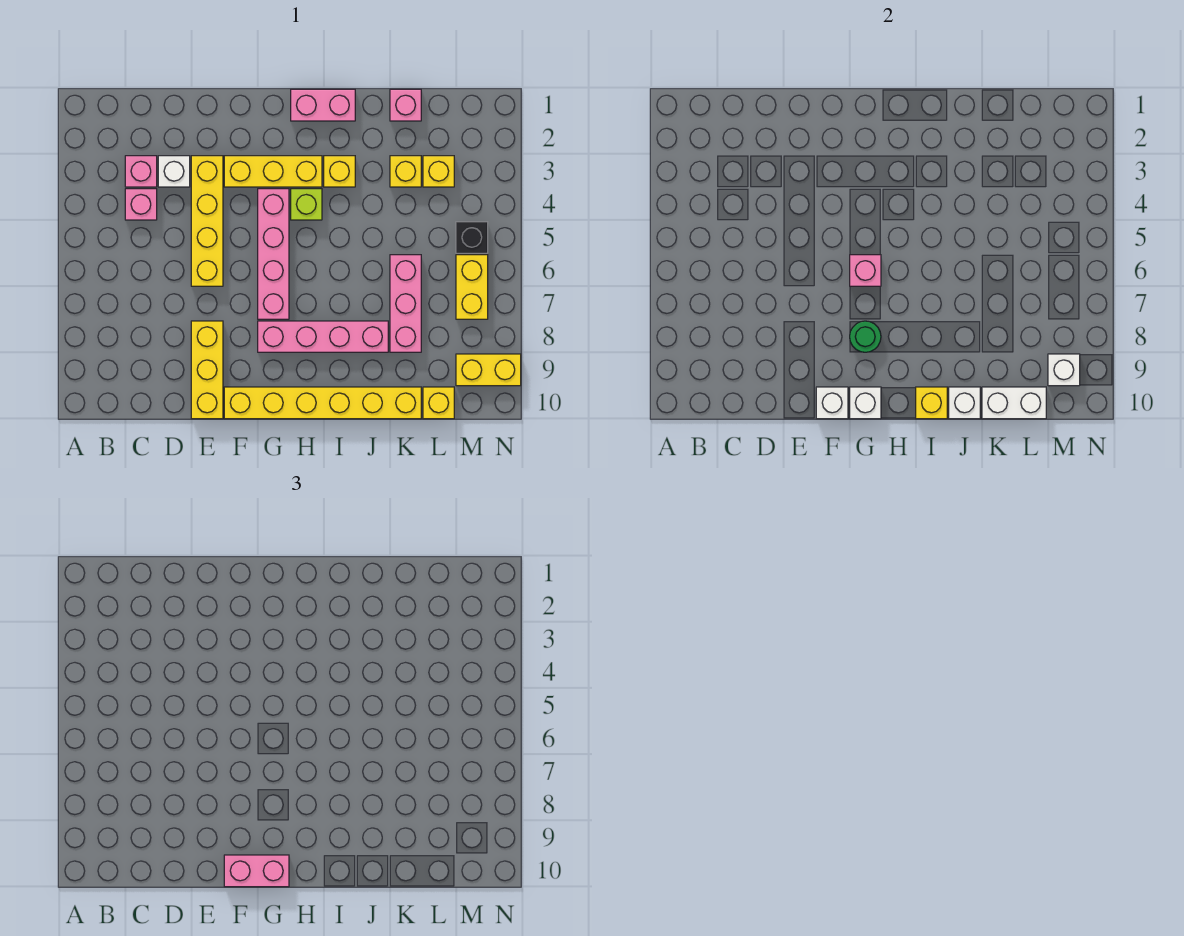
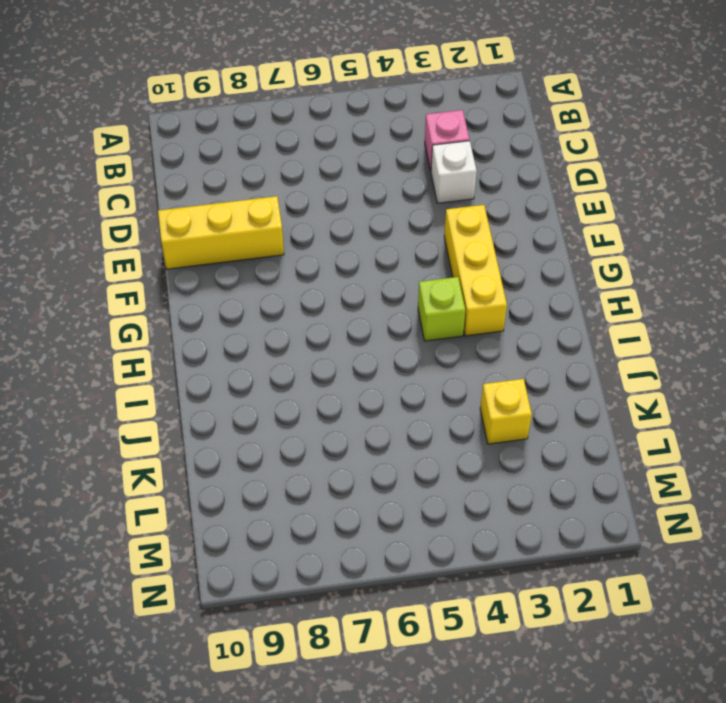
none -> pink 1x1 brick [125,189,157,220]
none -> yellow 1x4 brick [191,156,223,286]
none -> yellow 1x6 brick [224,387,421,419]

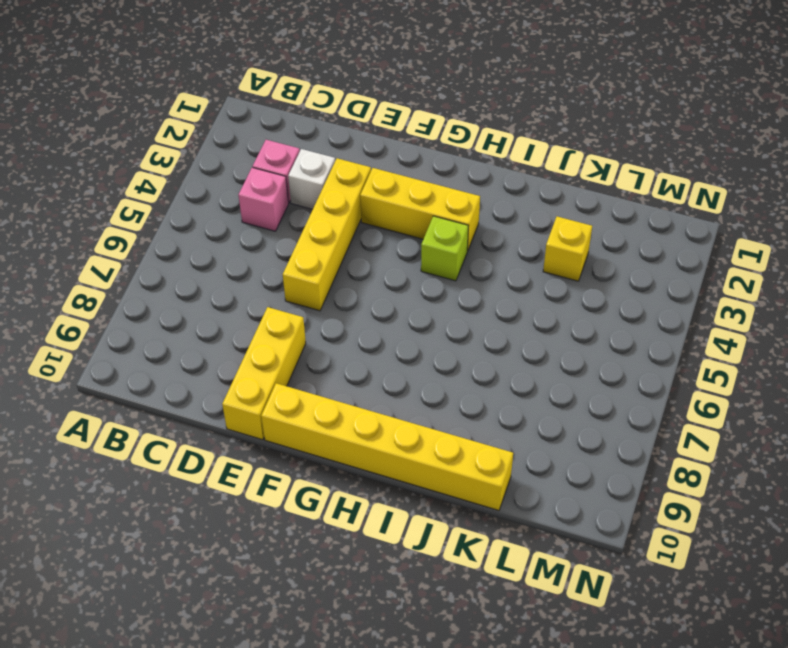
none -> pink 1x4 brick [258,189,289,319]
none -> pink 1x4 brick [258,321,388,352]
none -> pink 1x2 brick [291,89,355,121]

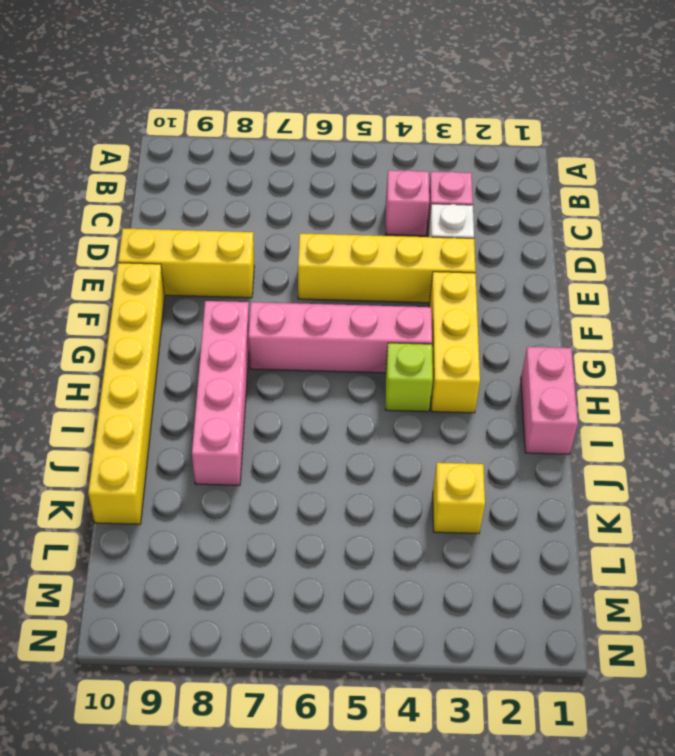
none -> yellow 1x1 brick [324,156,355,187]
none -> pink 1x1 brick [390,89,421,121]
none -> pink 1x3 brick [390,255,421,352]

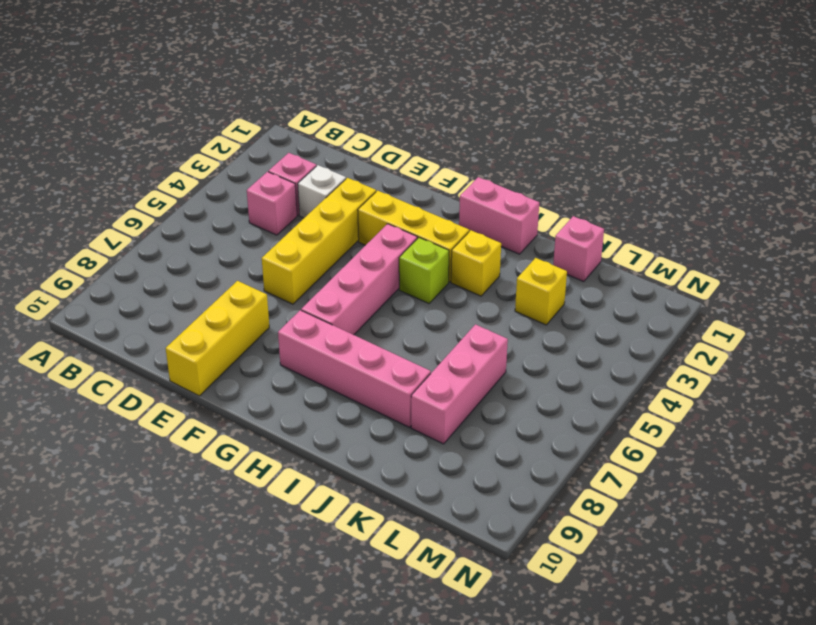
none -> yellow 1x6 brick [224,387,421,419]
none -> yellow 1x1 brick [423,156,454,187]
none -> yellow 1x1 brick [423,387,454,419]

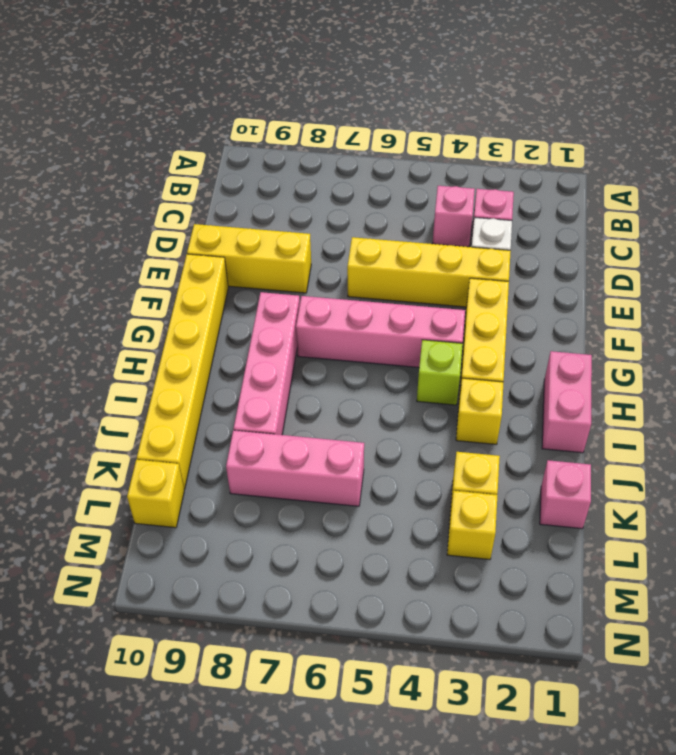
none -> black 1x1 brick [456,222,488,253]
none -> yellow 1x2 brick [456,255,488,319]
none -> yellow 1x2 brick [456,354,521,386]

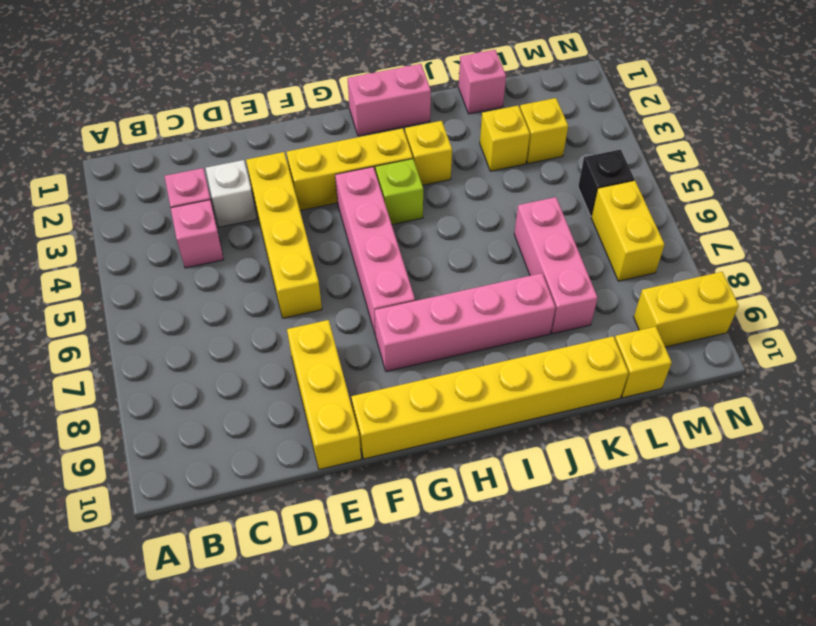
none -> white 1x1 brick [816,387,848,419]
none -> pink 1x1 brick [850,255,881,286]
none -> green 1x1 round brick [850,321,881,352]

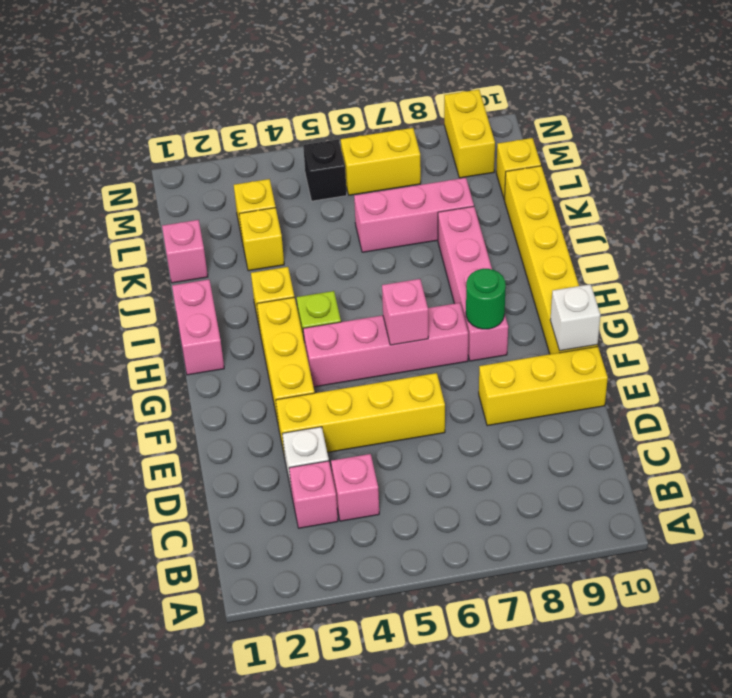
none -> white 1x1 brick [850,387,881,419]
none -> yellow 1x1 brick [916,387,947,419]
none -> white 1x1 brick [949,387,980,419]

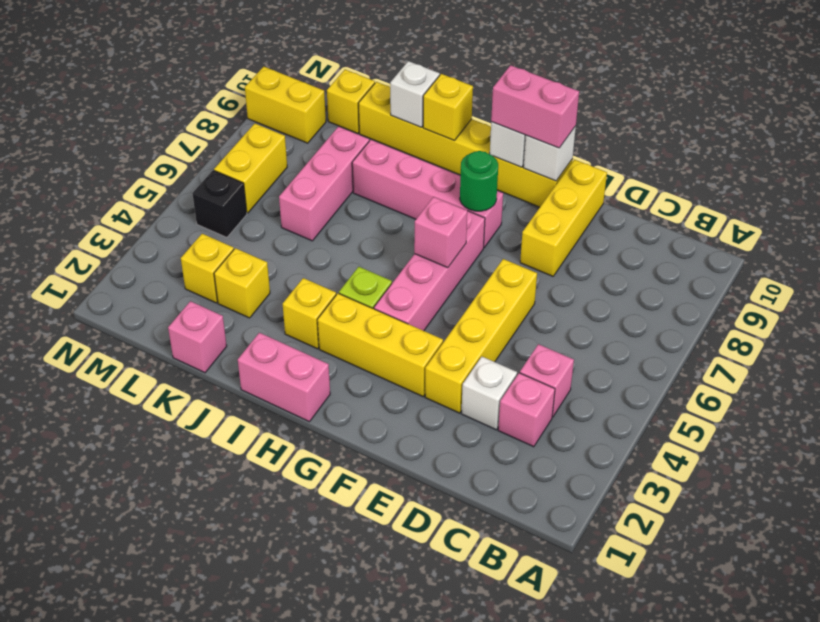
none -> white 1x2 brick [982,387,1046,419]
none -> white 1x1 brick [1048,354,1080,386]

